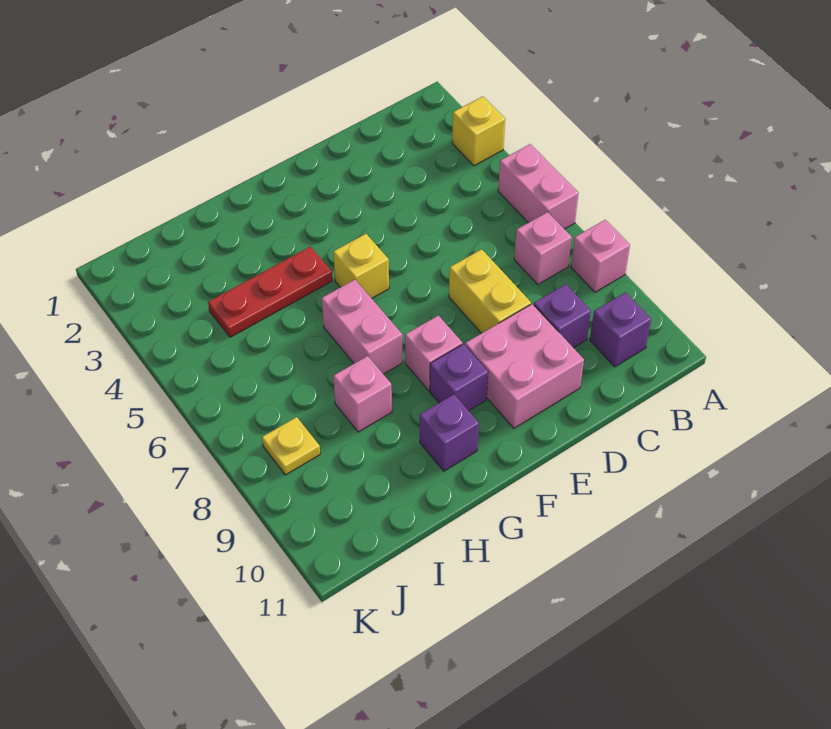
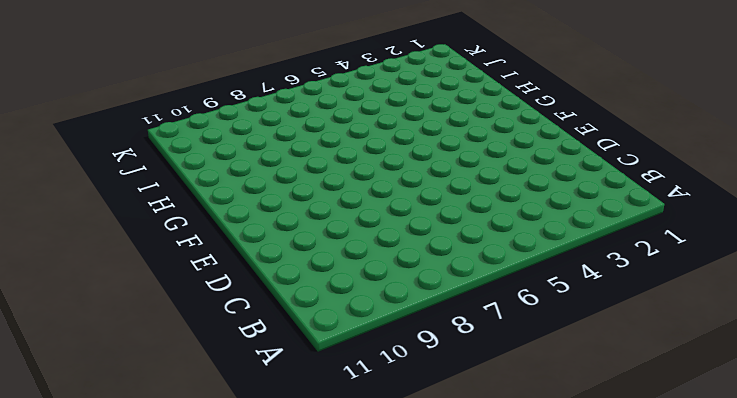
none -> yellow 1x1 brick [452,96,505,166]
none -> pink 1x2 brick [498,144,578,229]
none -> pink 1x1 brick [571,220,630,292]

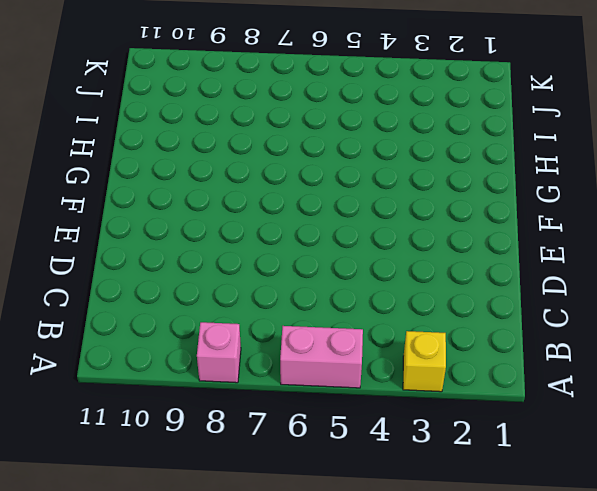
none -> pink 1x1 brick [514,212,572,284]
none -> purple 1x1 brick [590,292,651,367]
none -> purple 1x1 brick [534,284,591,348]

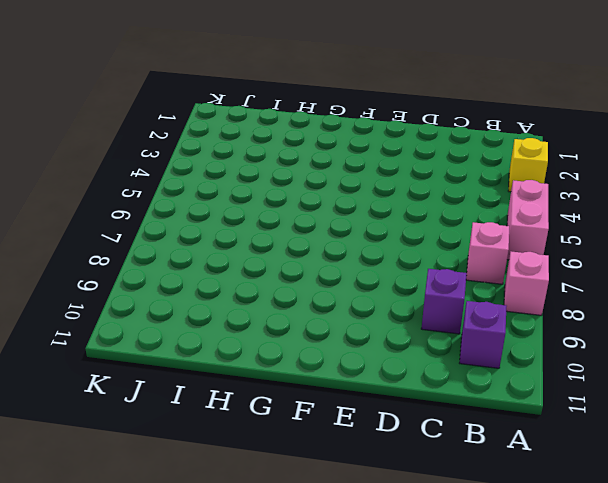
none -> yellow 1x2 brick [449,249,531,333]
none -> pink 2x2 brick [465,304,584,428]
none -> yellow 1x1 brick [333,234,389,298]

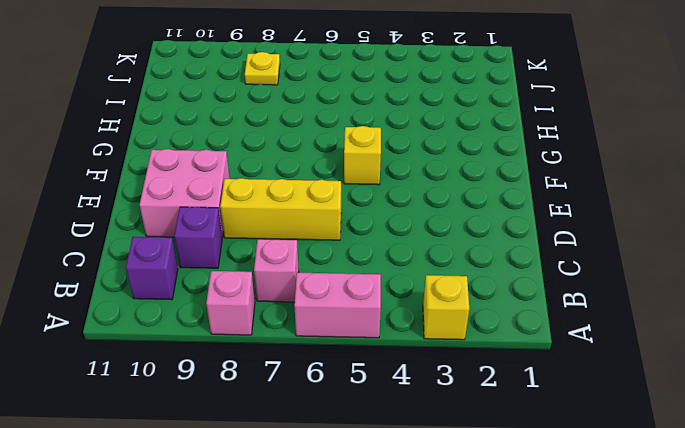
yellow 1x3 brick [220,178,341,240] -> yellow 1x2 brick [449,249,531,333]
none -> pink 1x1 brick [405,315,462,390]
none -> purple 1x1 brick [430,344,488,411]
none -> red 1x3 plate [208,246,332,337]

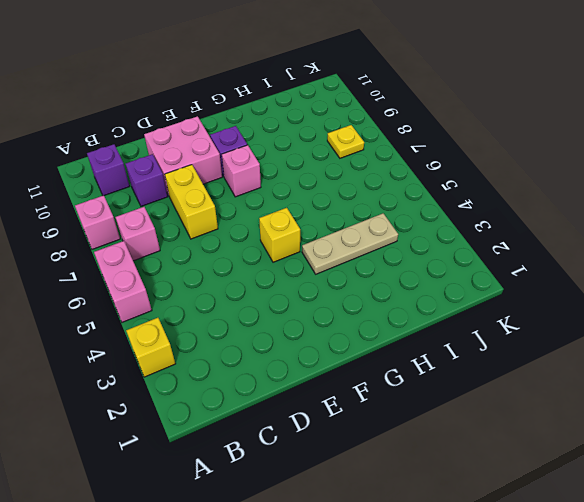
tan 1x3 plate [302,213,398,274] -> red 1x3 plate [208,246,332,337]
none -> pink 1x2 brick [322,280,402,374]
none -> purple 1x1 brick [420,394,479,471]
none -> pink 1x1 brick [333,356,392,432]

